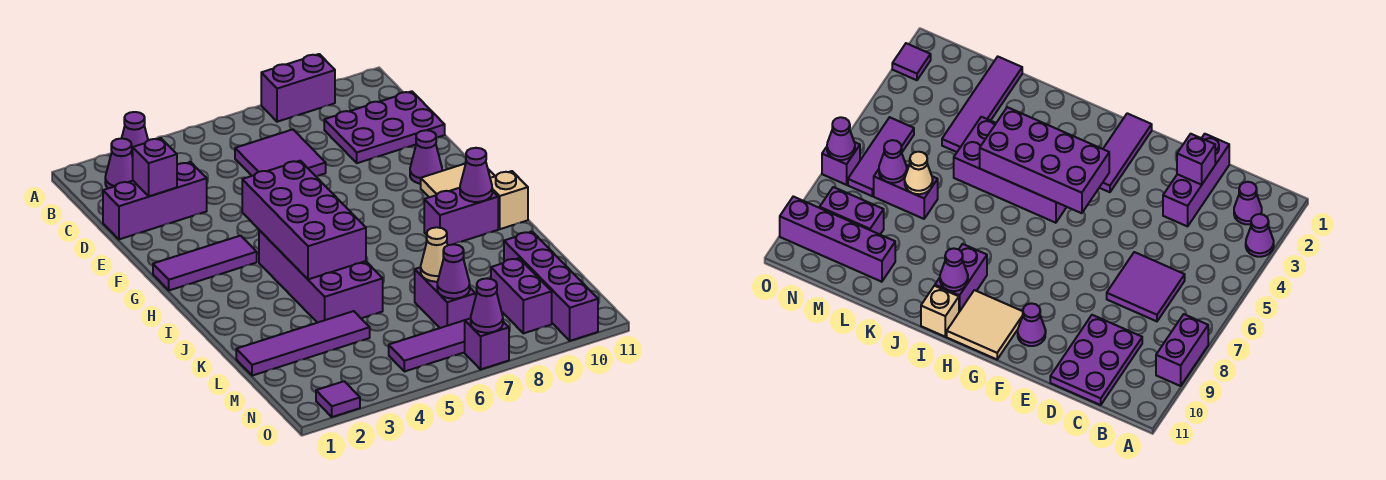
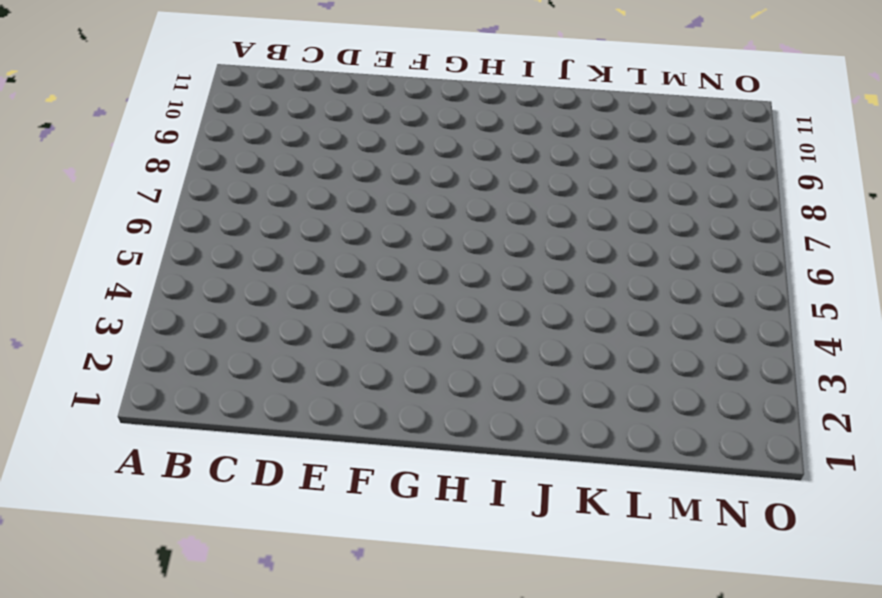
none -> purple 1x1 cone [122,112,148,157]
none -> purple 1x2 brick [261,54,335,122]
none -> purple 1x1 cone [105,138,133,188]

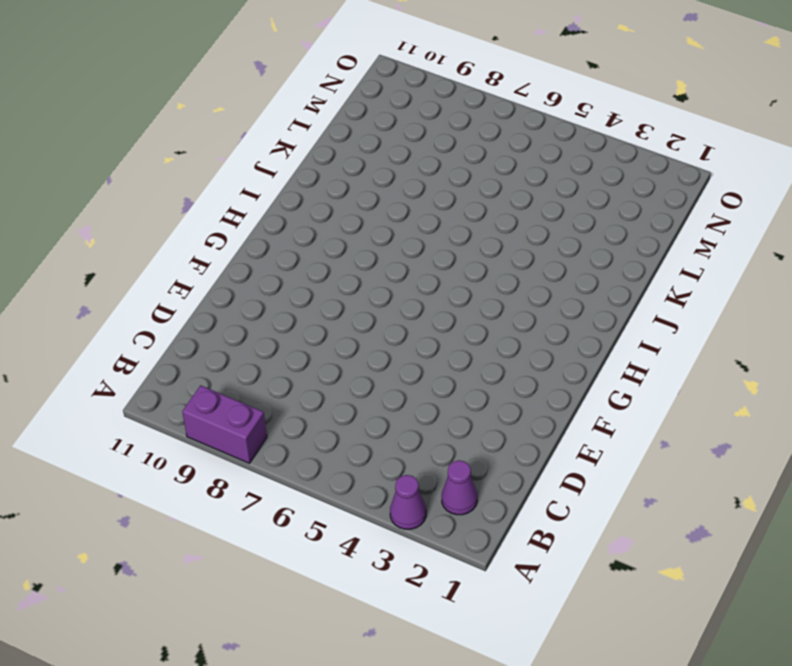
none -> purple 2x2 tile [235,130,326,176]
none -> purple 2x3 plate [324,91,445,163]
none -> purple 1x3 brick [103,162,207,239]

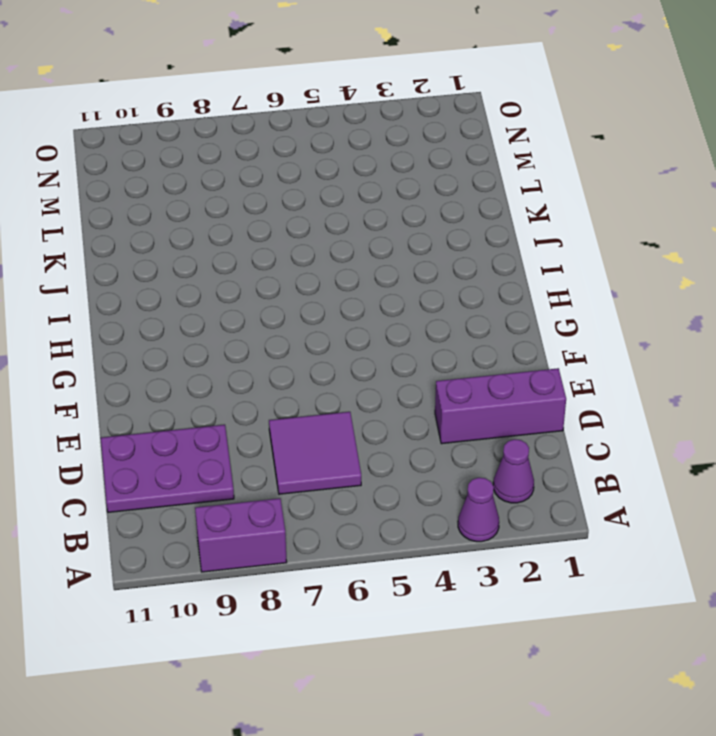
none -> purple 1x1 cone [410,130,442,184]
none -> purple 1x3 tile [153,236,257,290]
none -> tan 2x2 tile [421,164,495,197]

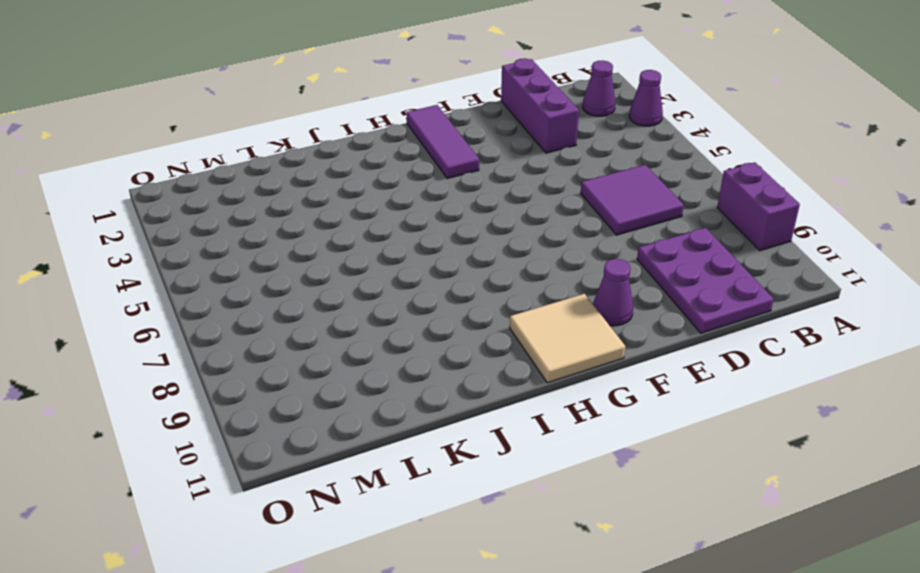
none -> purple 2x4 brick [259,230,383,323]
none -> purple 1x2 brick [424,188,498,245]
none -> tan 1x1 brick [490,171,528,229]

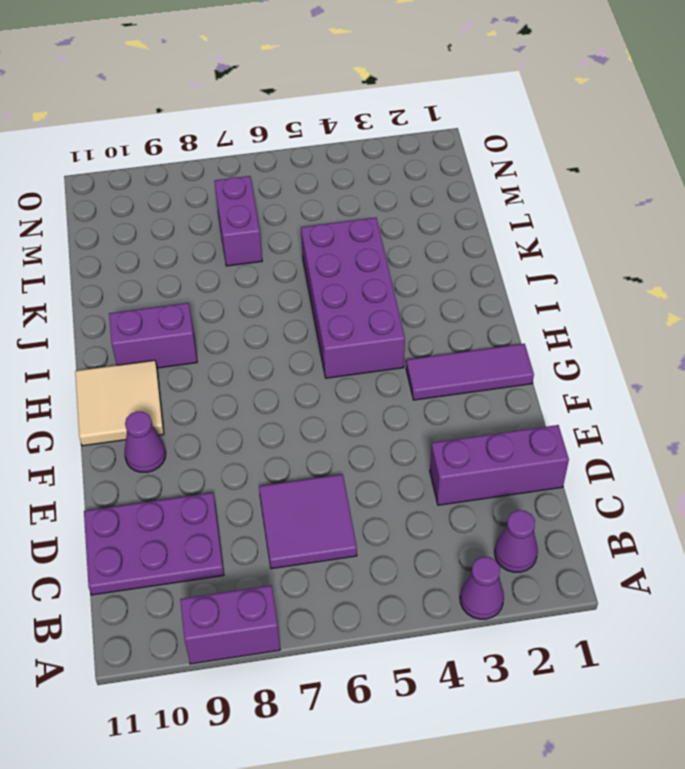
none -> tan 1x1 brick [490,171,528,229]
none -> purple 1x4 tile [236,311,370,376]
none -> purple 1x4 brick [504,232,598,341]

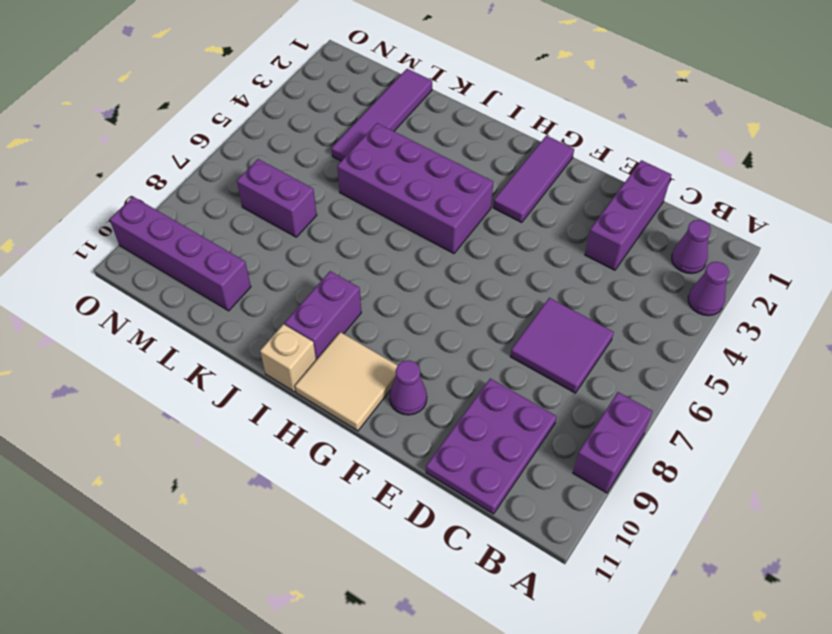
none -> purple 1x2 brick [491,258,552,333]
none -> purple 1x3 tile [389,320,465,372]
none -> purple 1x1 tile [316,381,360,417]

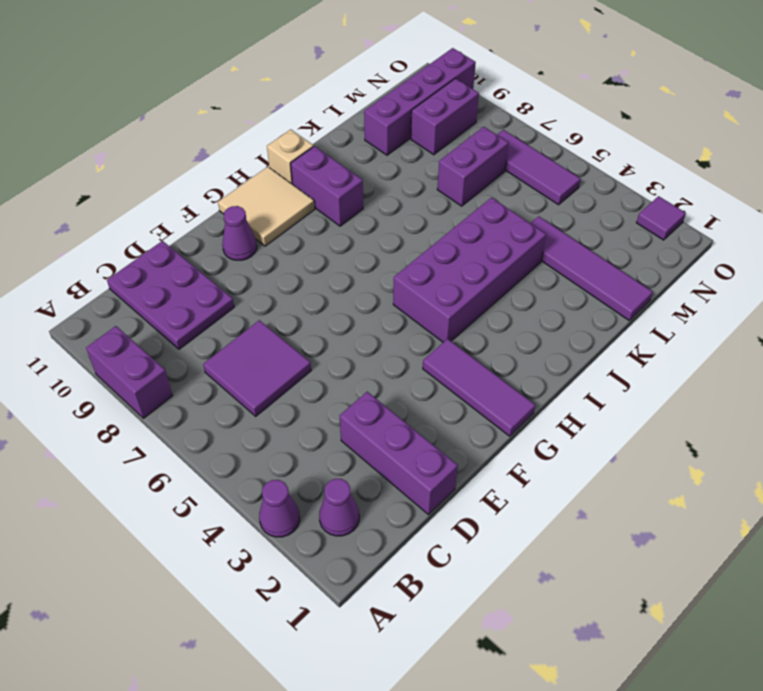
none -> purple 1x1 brick [465,318,509,369]
none -> purple 1x1 brick [133,138,177,196]
none -> purple 2x4 brick [242,161,366,279]

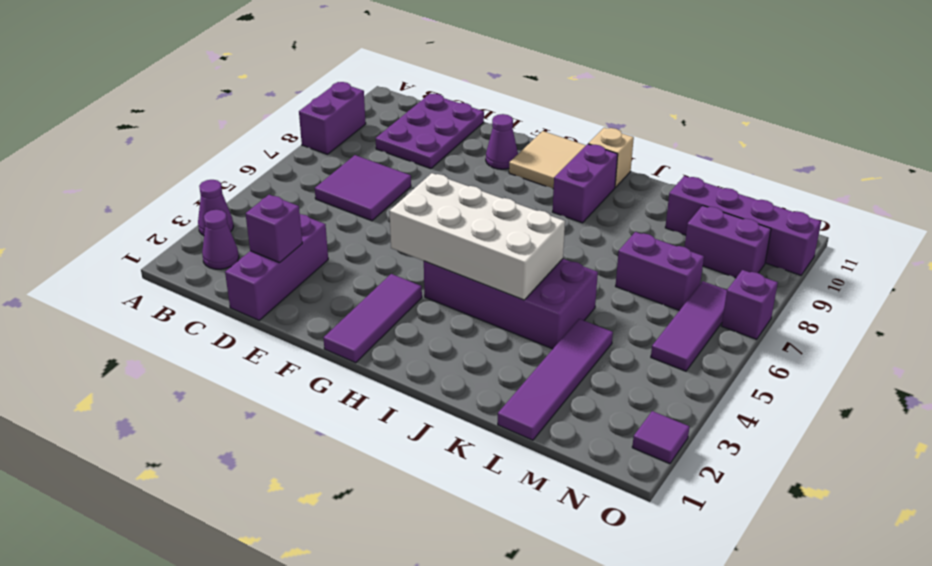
white 2x4 brick [389,173,565,300] -> purple 2x4 brick [242,161,366,279]
none -> purple 1x1 cone [460,148,492,202]
none -> tan 1x1 cone [421,227,448,282]
none -> purple 1x1 cone [437,244,470,299]

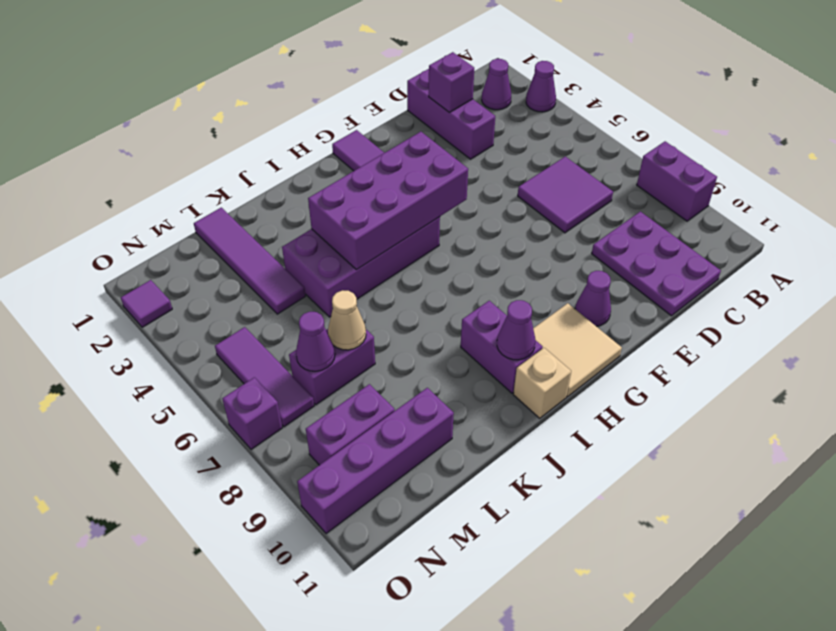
none -> purple 1x1 cone [471,278,503,333]

